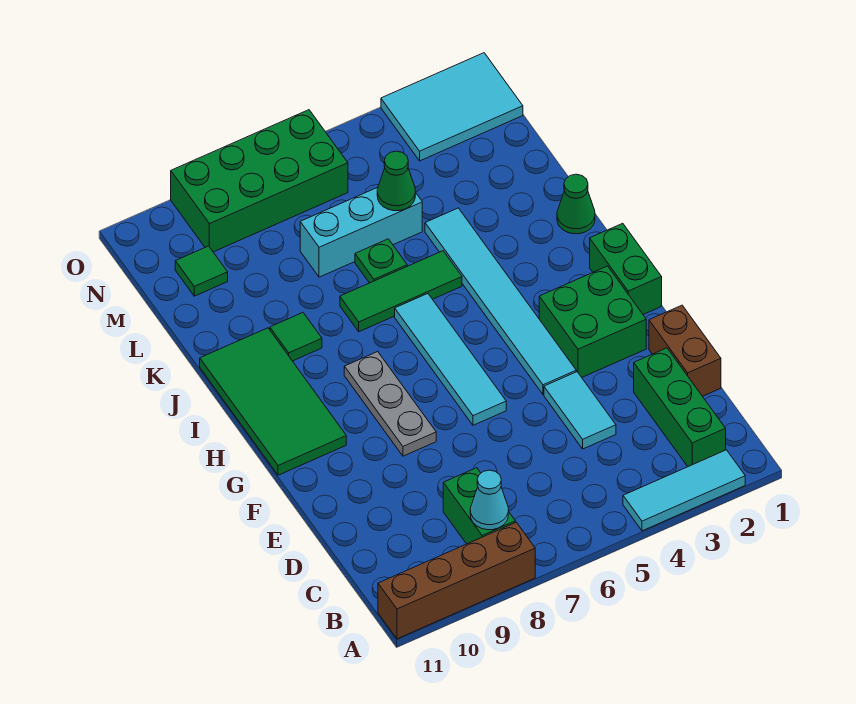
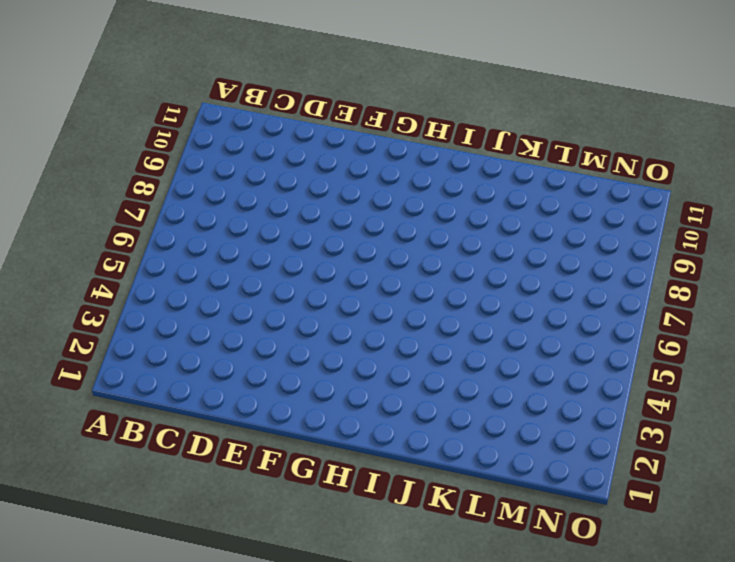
none -> cyan 1x3 tile [623,450,745,531]
none -> brown 1x4 brick [378,522,535,639]
none -> green 1x3 brick [634,348,726,467]

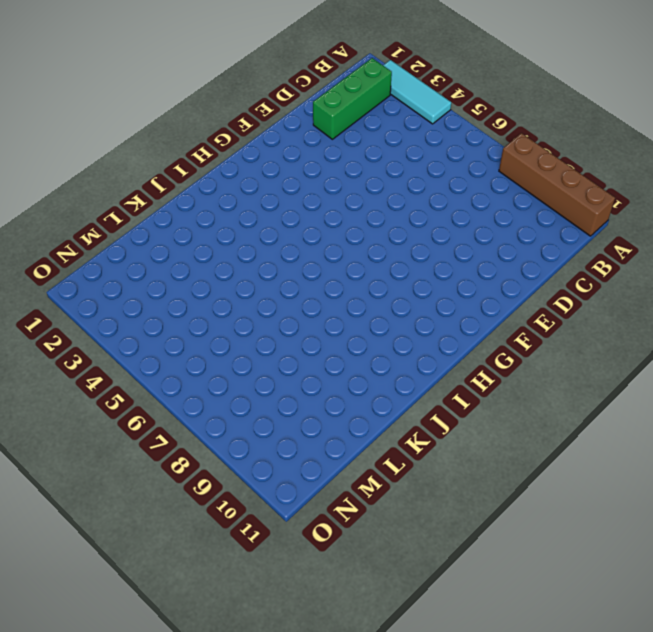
none -> green 1x2 brick [443,468,515,544]
none -> brown 1x2 brick [649,305,721,396]
none -> cyan 1x2 tile [544,372,616,449]

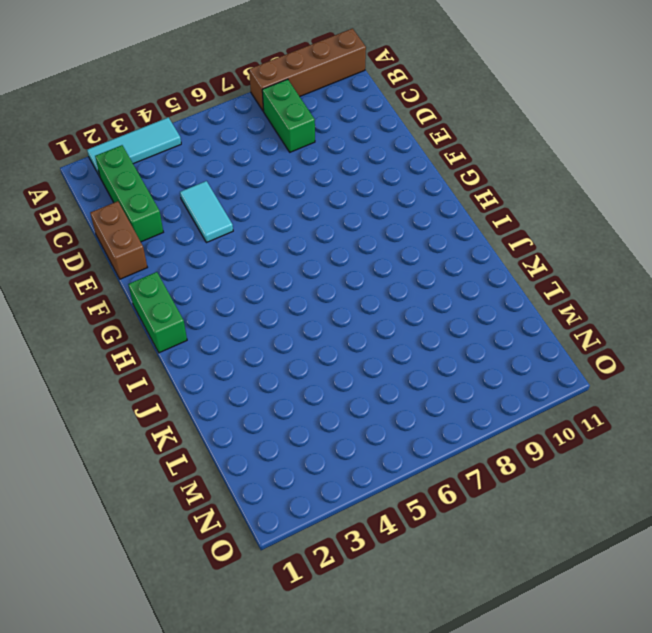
none -> green 2x2 brick [539,266,646,377]
none -> cyan 1x6 tile [425,208,576,394]
none -> cyan 1x4 tile [395,294,506,425]

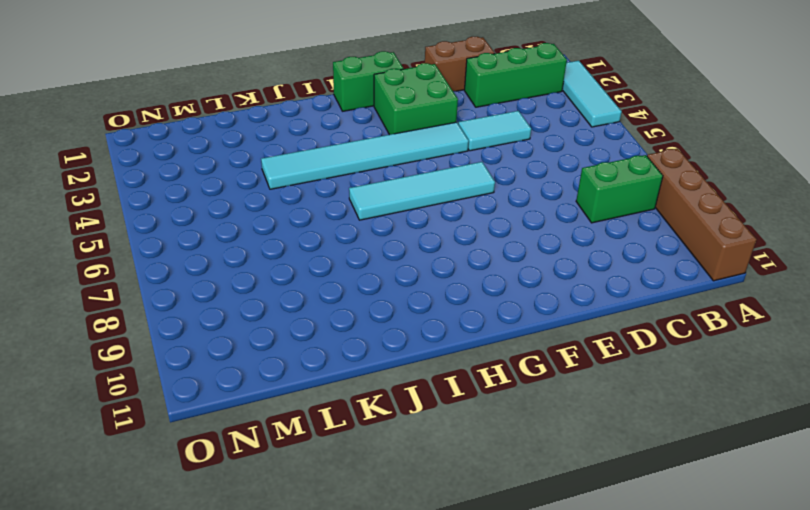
none -> grey 1x3 plate [344,352,436,456]
none -> green 2x4 tile [200,328,346,475]
none -> green 1x1 cone [557,174,595,234]

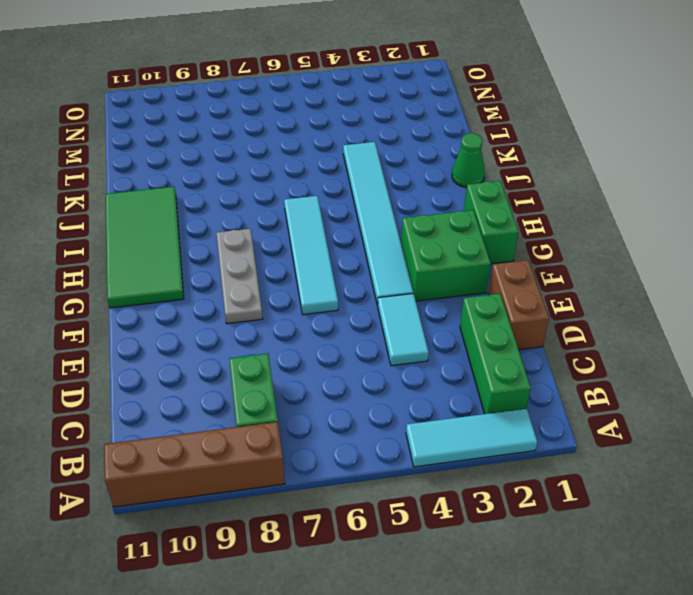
none -> green 1x3 tile [340,251,462,332]
none -> green 1x1 tile [270,313,322,361]
none -> green 1x1 plate [355,239,407,283]

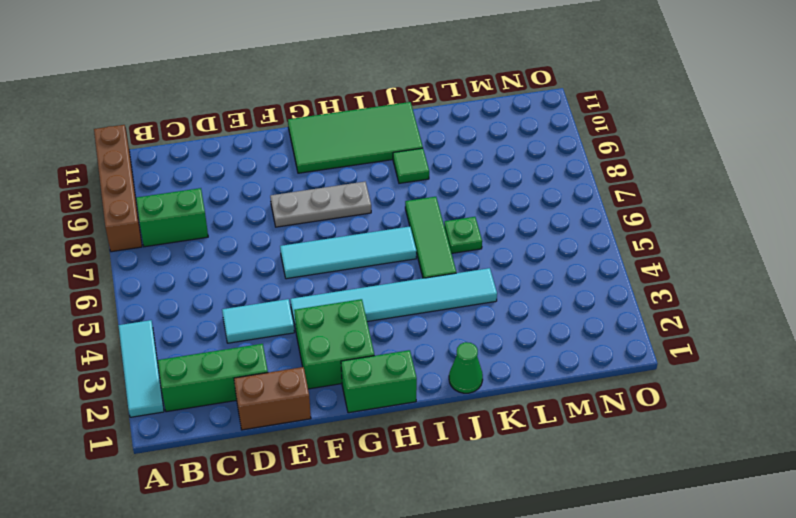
none -> cyan 1x3 brick [300,187,422,277]
none -> green 1x1 tile [175,246,228,296]
none -> cyan 2x3 tile [381,53,523,161]

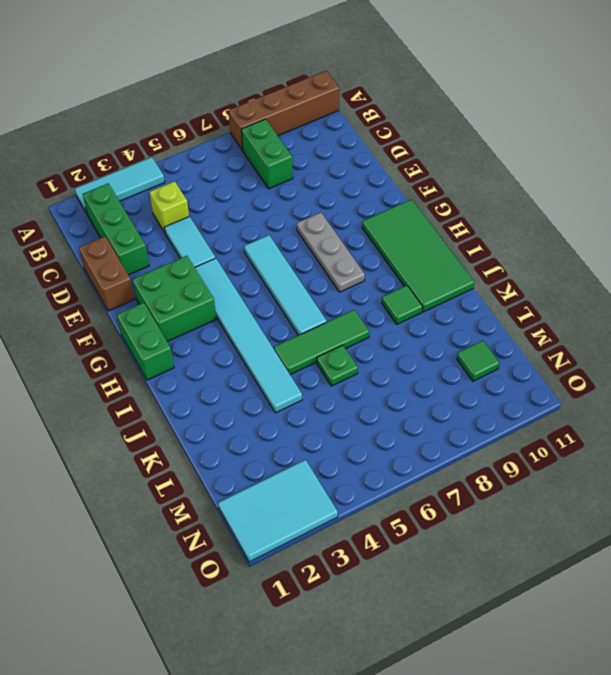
lime 1x1 brick [149,181,189,232] -> none
none -> green 1x1 cone [557,174,595,234]
none -> cyan 1x3 brick [300,187,422,277]
none -> green 2x4 brick [171,110,348,252]

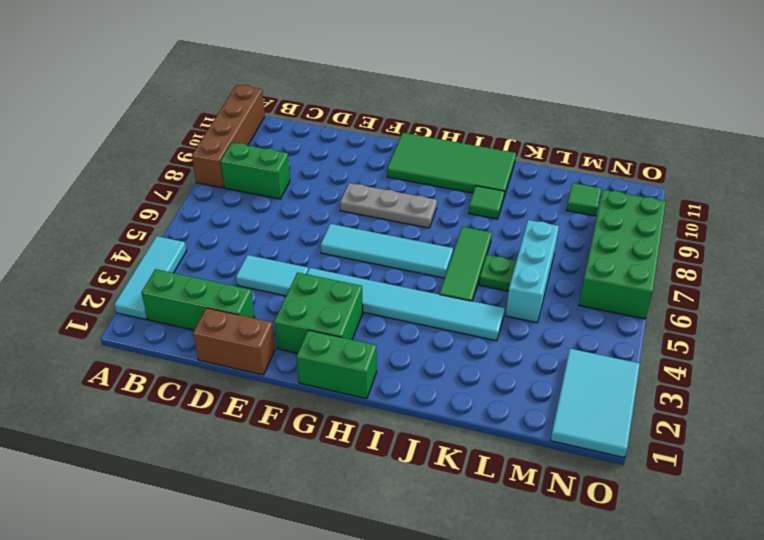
none -> green 1x1 cone [557,174,595,234]
none -> cyan 1x1 cone [470,470,508,530]
none -> green 1x1 cone [377,151,415,211]

